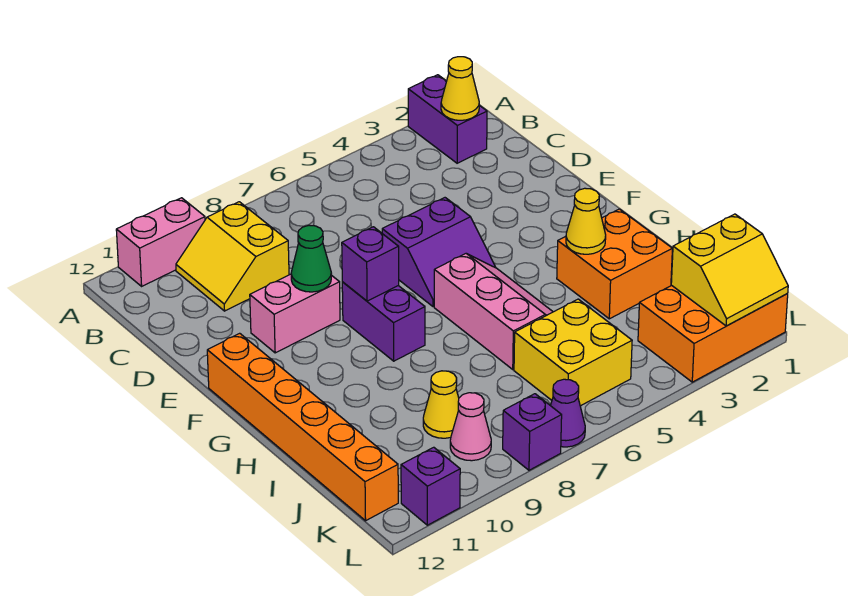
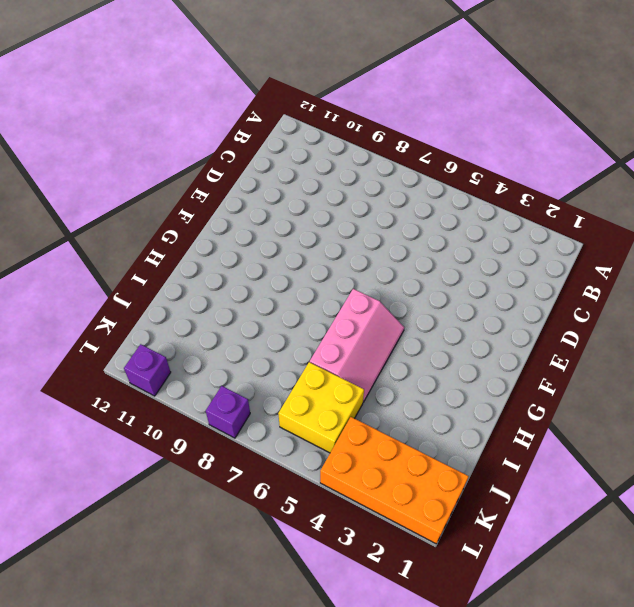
orange 2x4 brick [320,417,469,544] -> orange 2x3 brick [638,285,788,382]
none -> purple 1x2 brick [408,75,487,163]
none -> pink 1x2 brick [116,198,205,286]
none -> yellow 2x2 slope [176,202,289,311]

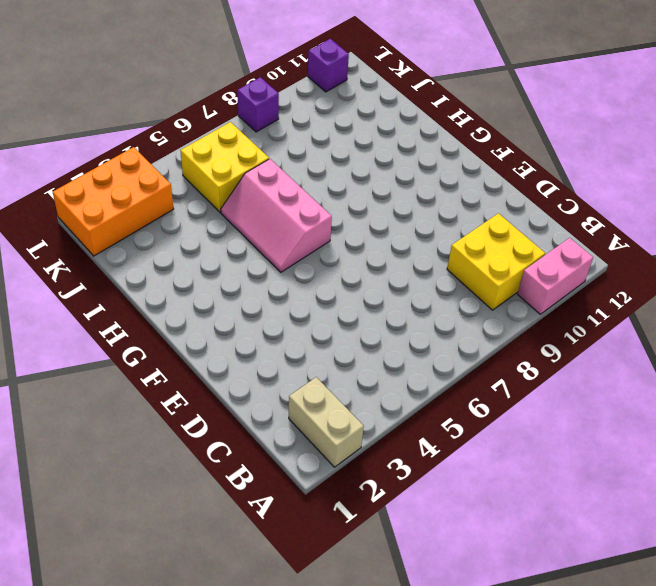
tan 1x2 brick [289,377,364,467] -> purple 1x2 brick [408,75,487,163]
yellow 2x2 brick [447,213,545,310] -> yellow 2x2 slope [176,202,289,311]
none -> purple 2x2 slope [382,198,496,307]
none -> pink 1x2 brick [250,274,340,353]
none -> purple 1x2 brick [342,282,425,361]

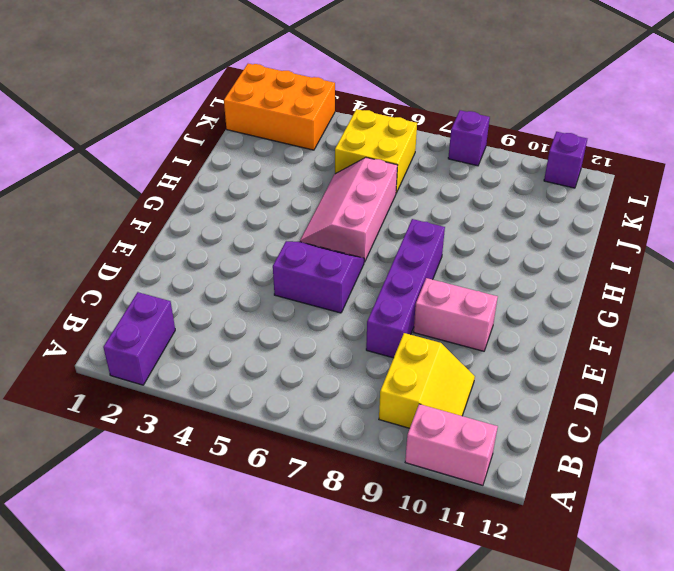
purple 1x4 brick [366,219,445,358] -> purple 1x2 brick [342,282,425,361]
none -> orange 1x6 brick [207,333,398,521]
none -> orange 2x2 brick [557,209,672,319]
none -> yellow 1x1 cone [423,371,459,438]

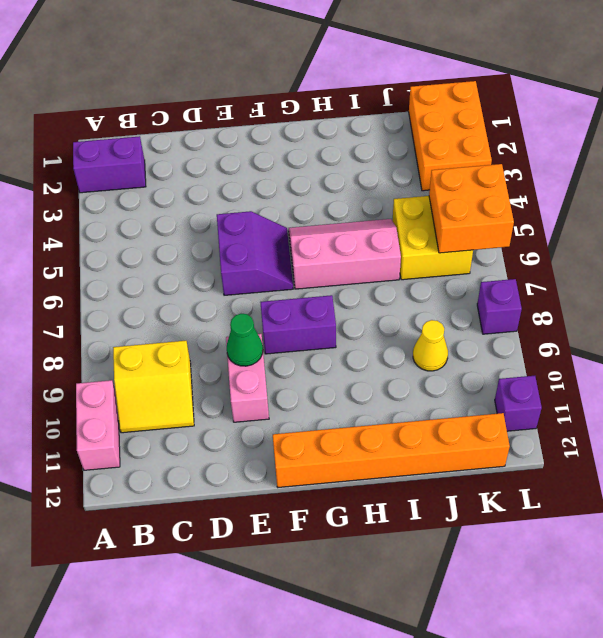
orange 2x2 brick [429,164,514,253] -> orange 2x2 brick moved to [557,209,672,319]
none -> pink 1x1 cone [450,393,491,461]
none -> purple 1x1 cone [550,379,585,447]
none -> yellow 1x1 cone [441,57,479,120]

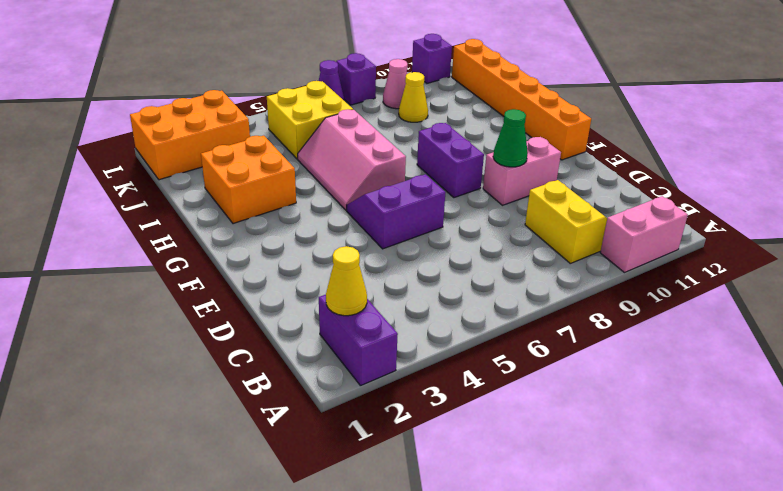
none -> purple 1x1 brick [342,227,399,301]
none -> yellow 1x1 cone [566,188,606,254]
none -> yellow 2x2 slope [671,214,788,326]

